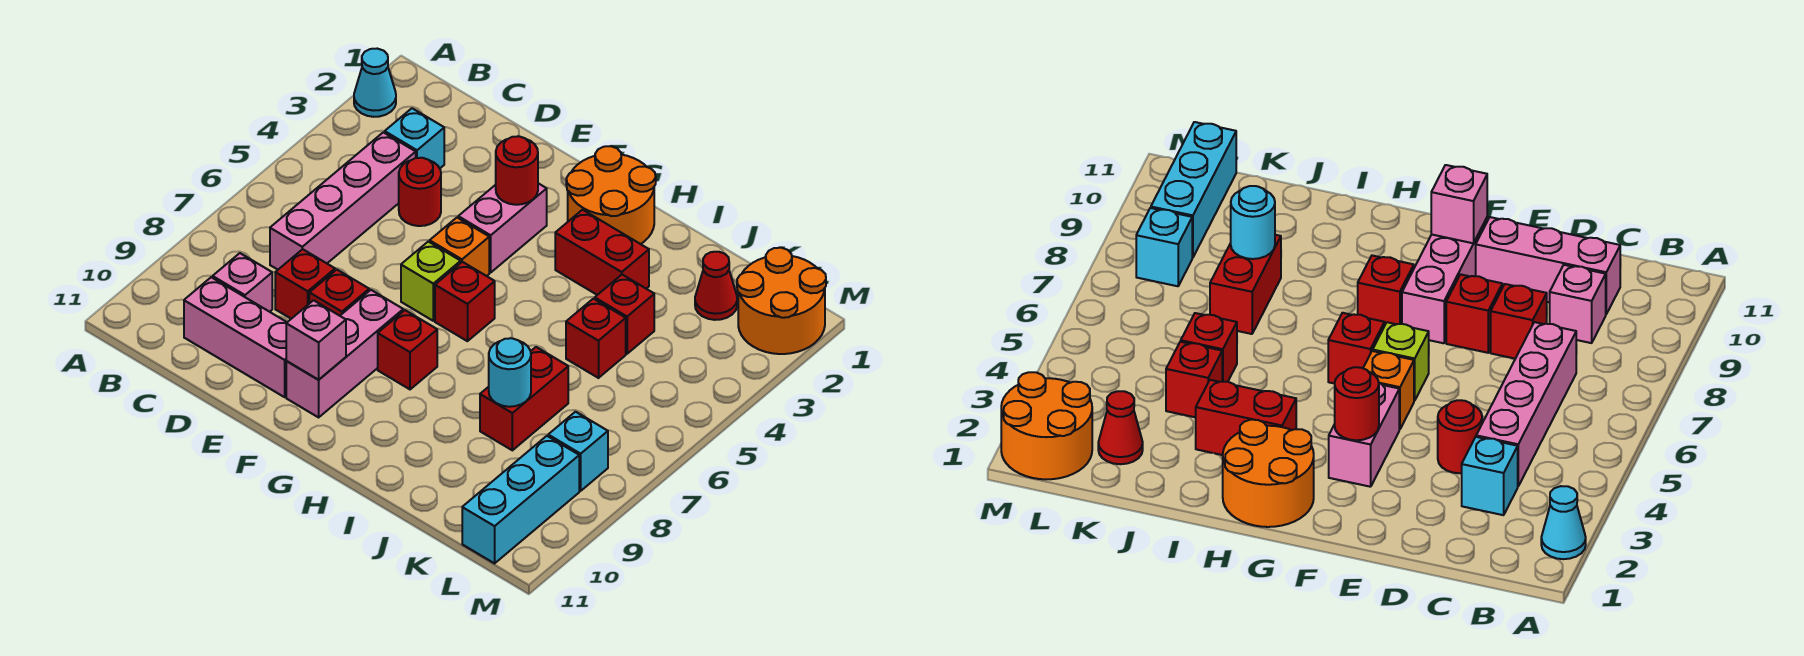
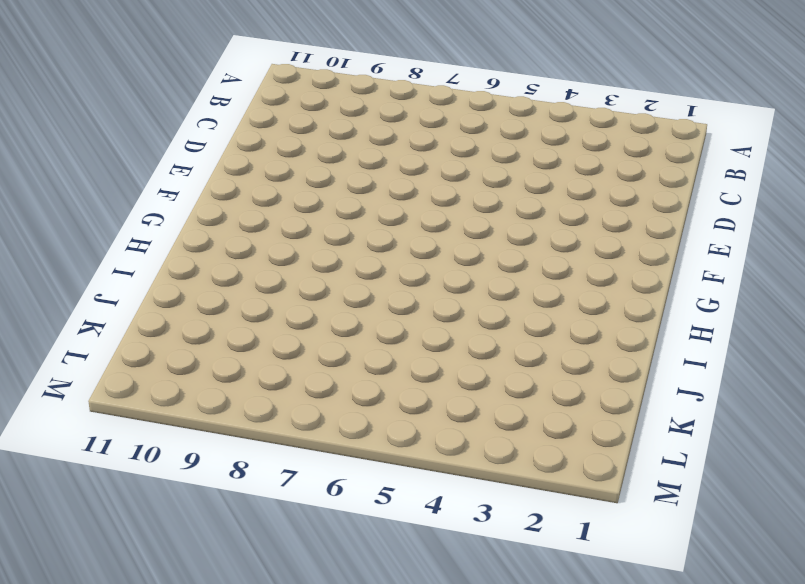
none -> cyan 1x1 cone [354,49,396,117]
none -> cyan 1x1 brick [385,108,444,168]
none -> pink 1x4 brick [270,132,416,270]

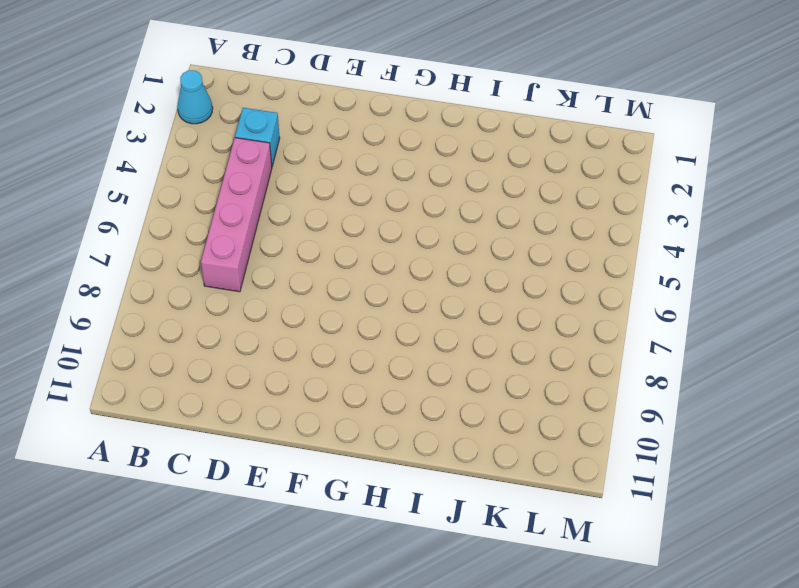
none -> pink 1x1 brick [213,253,272,312]
none -> pink 1x3 brick [184,277,287,397]
none -> red 1x1 round brick [399,158,441,226]

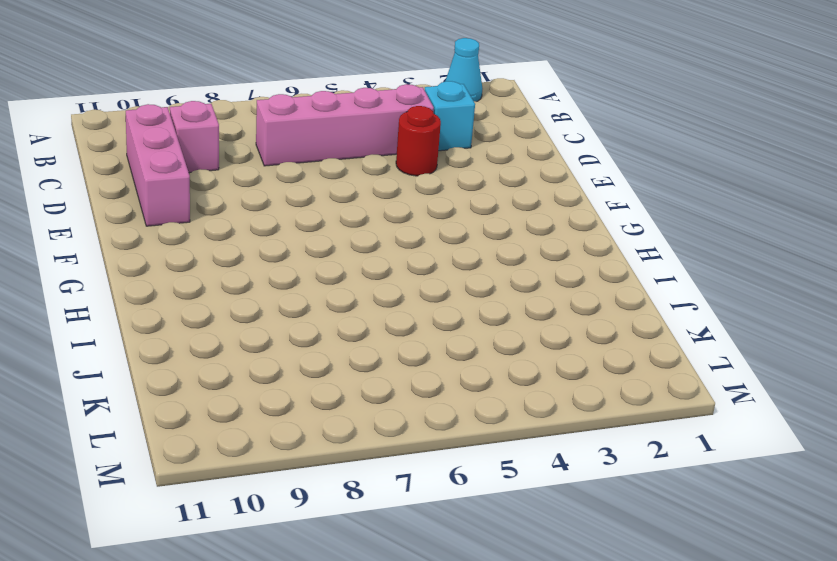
none -> red 1x1 brick [275,249,335,319]
none -> red 1x1 brick [309,270,369,316]
none -> pink 1x2 brick [458,183,547,272]

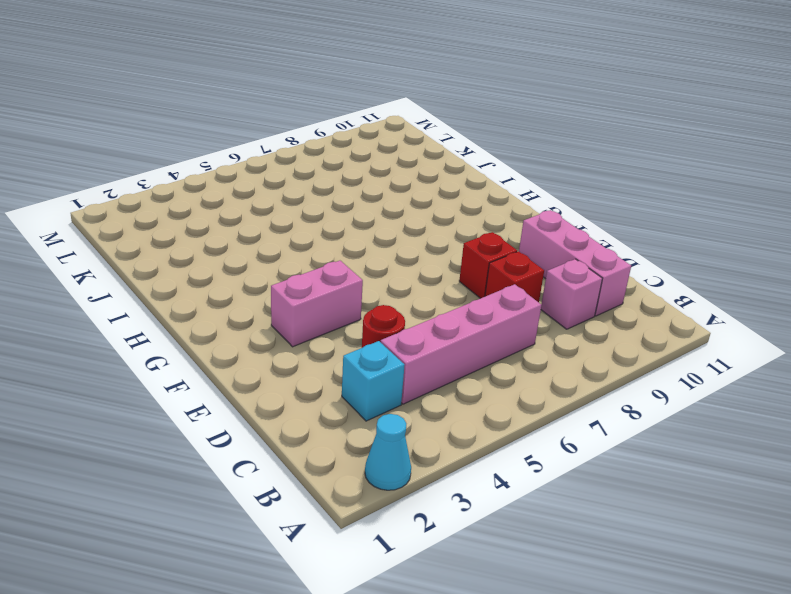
none -> orange 1x1 brick [430,218,489,276]
none -> lime 1x1 brick [401,242,461,321]
none -> pink 1x3 brick [286,290,403,417]

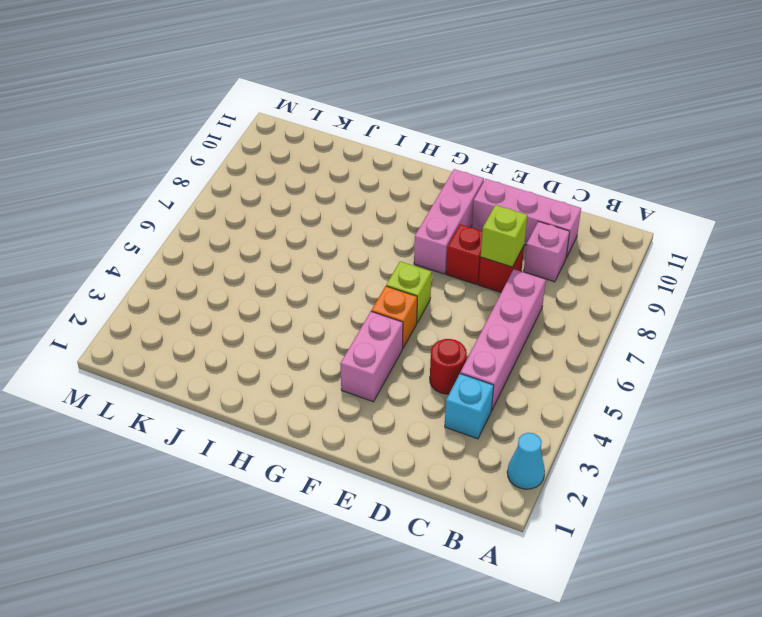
lime 1x1 brick [481,205,528,267] -> none
none -> orange 2x2 round brick [566,146,656,244]
none -> red 1x1 brick [435,262,495,341]
none -> red 1x1 brick [378,310,437,389]

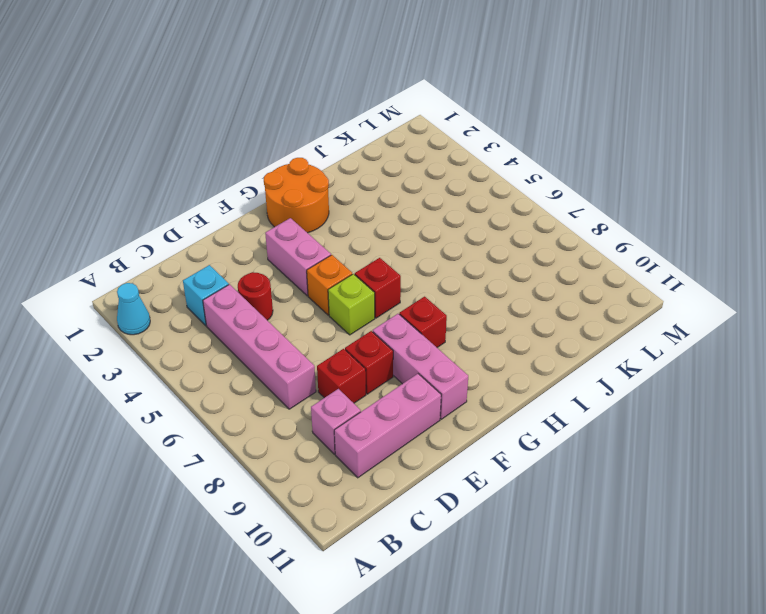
none -> red 1x2 brick [555,210,649,295]
none -> red 1x1 brick [595,275,654,354]
none -> red 1x1 brick [566,299,626,378]

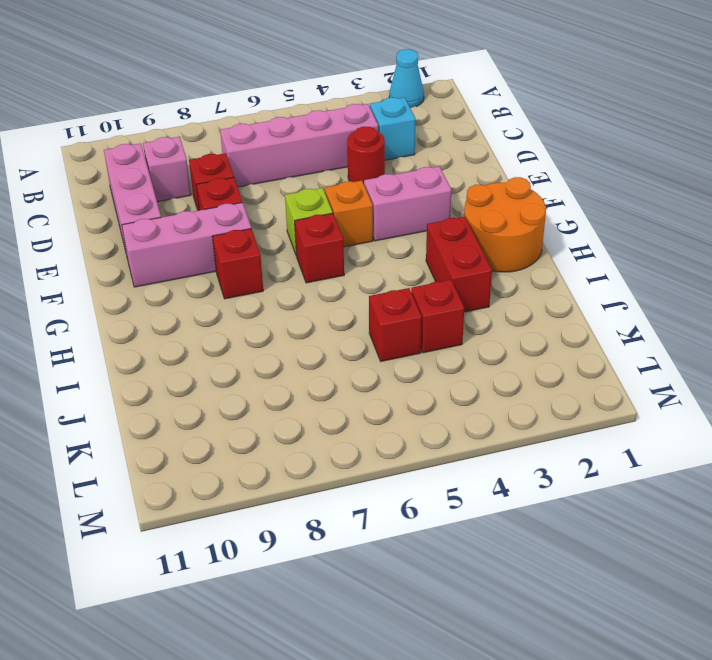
none -> red 1x2 brick [480,347,568,450]
none -> red 1x1 cone [695,252,737,320]
none -> orange 2x2 round brick [737,248,826,354]

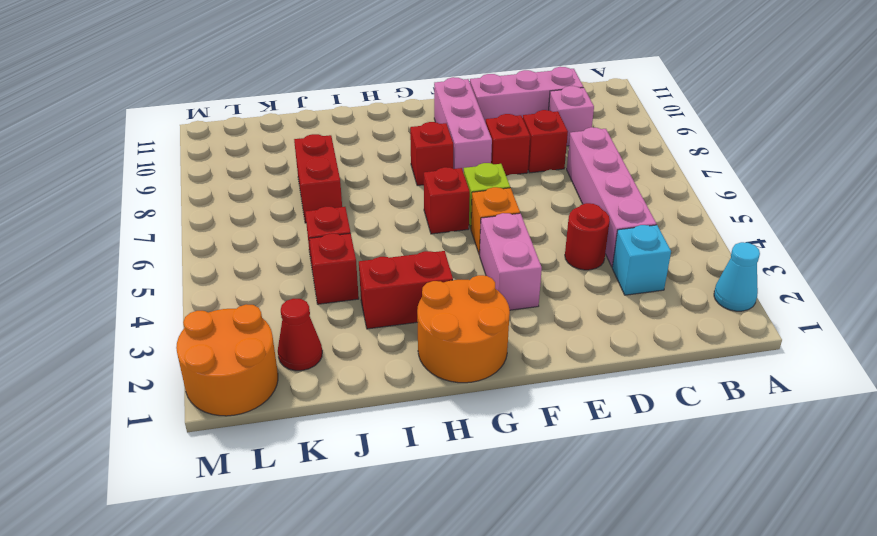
none -> cyan 1x1 brick [548,412,608,491]
none -> cyan 1x3 brick [462,436,579,563]
none -> red 1x1 round brick [496,136,538,205]

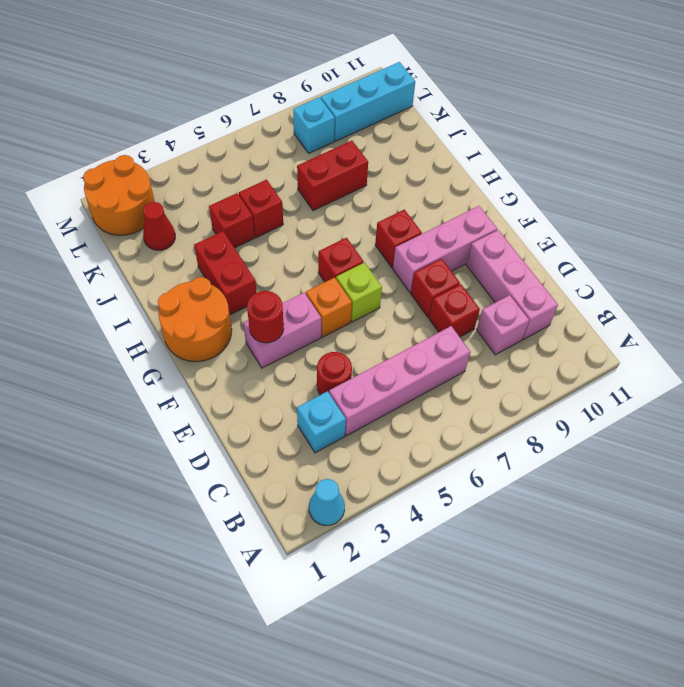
none -> pink 1x1 brick [286,300,346,380]
none -> cyan 1x1 round brick [489,338,531,407]

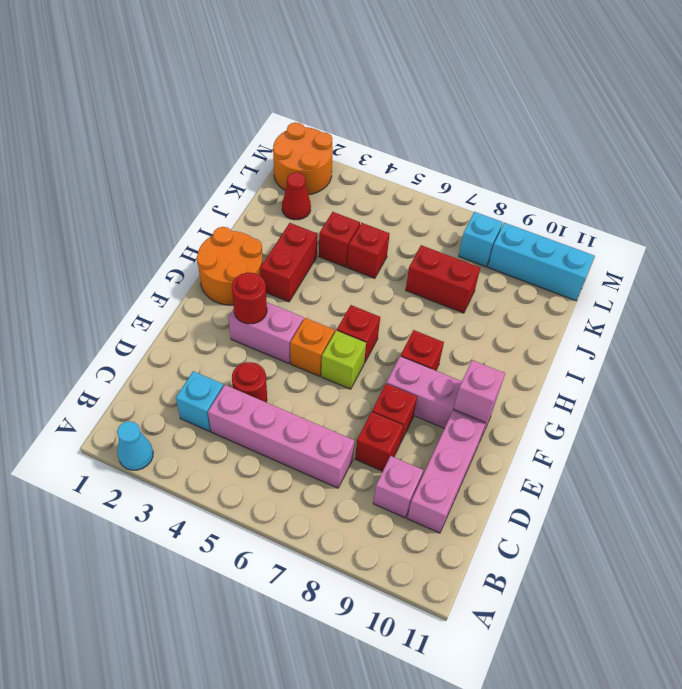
none -> cyan 1x1 round brick [489,338,531,407]

